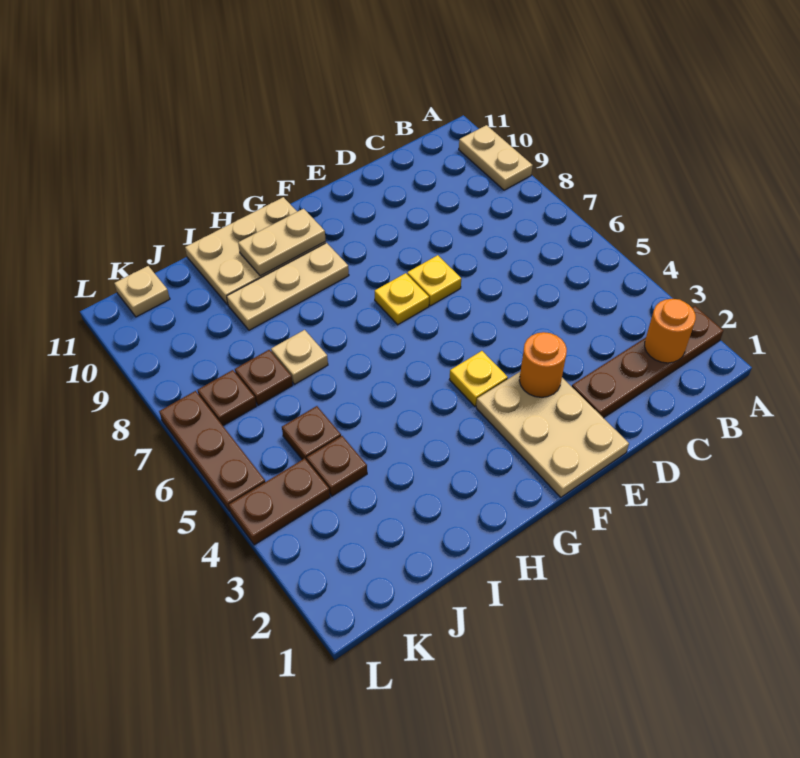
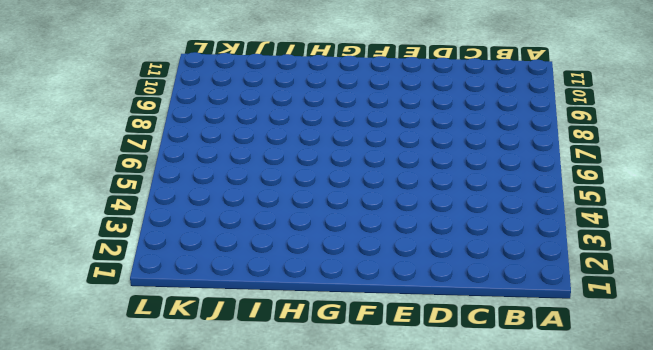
none -> brown 1x4 plate [572,306,724,418]
none -> tan 1x2 plate [459,125,533,190]
none -> tan 2x3 plate [476,372,629,497]

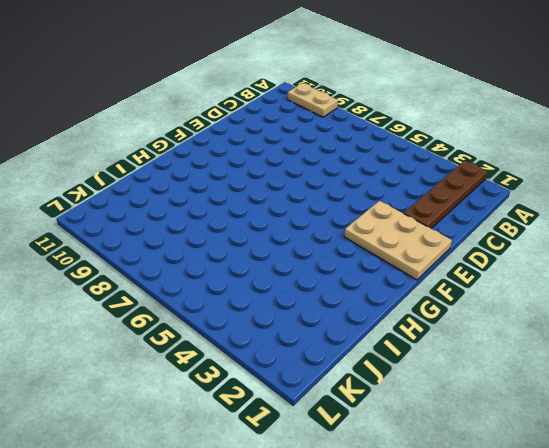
none -> yellow 1x1 plate [407,255,461,306]
none -> yellow 1x1 plate [449,351,508,406]
none -> yellow 1x1 plate [375,273,429,325]

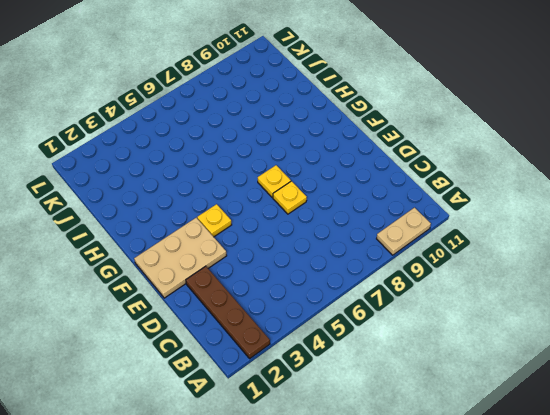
none -> tan 1x3 plate [227,243,349,330]
none -> tan 2x3 plate [185,197,326,305]
none -> tan 1x1 plate [271,330,328,384]

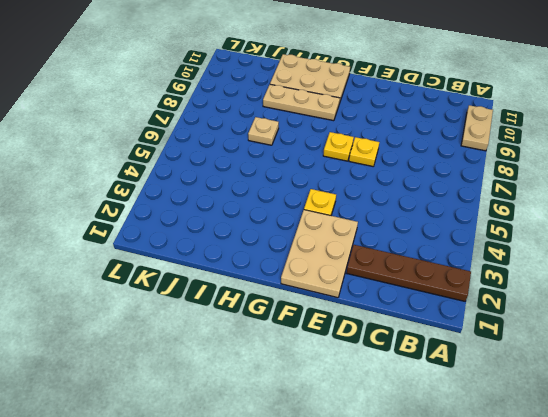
none -> brown 1x1 plate [307,436,367,496]
none -> brown 1x1 plate [282,406,341,461]
none -> brown 1x1 plate [235,350,293,405]

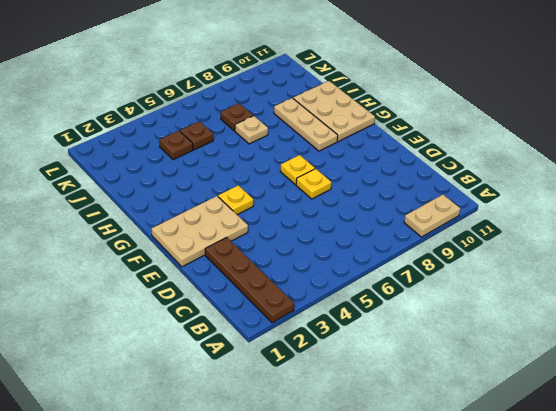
none -> brown 1x2 plate [229,458,330,545]
none -> brown 1x1 plate [198,370,256,426]
none -> tan 1x1 plate [114,266,170,317]

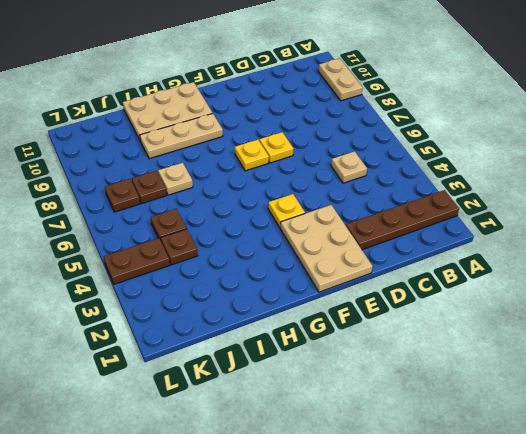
tan 1x1 plate [331,151,367,183] -> tan 1x1 plate moved to [114,266,170,317]
none -> brown 1x3 plate [159,391,265,511]
none -> orange 1x1 round brick [645,299,696,363]
none -> orange 1x1 round brick [519,332,567,397]

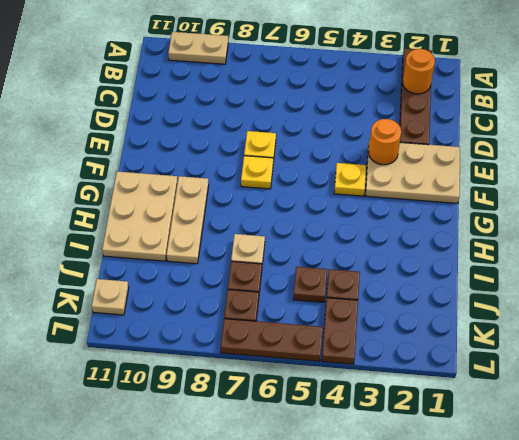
none -> tan 1x2 plate [238,209,326,276]

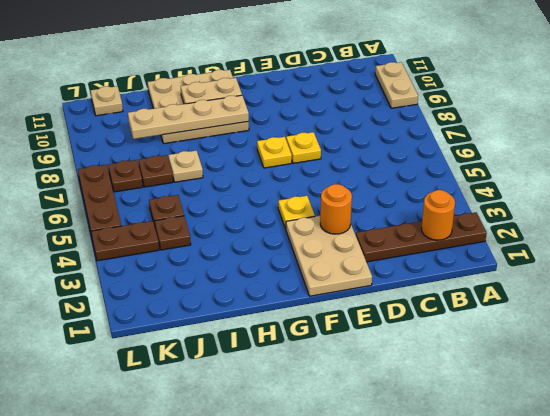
tan 1x4 plate [128,95,249,139] -> none

